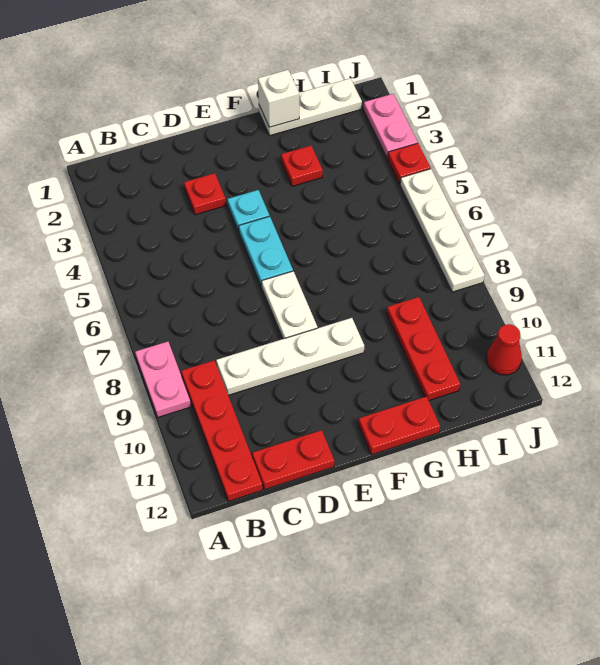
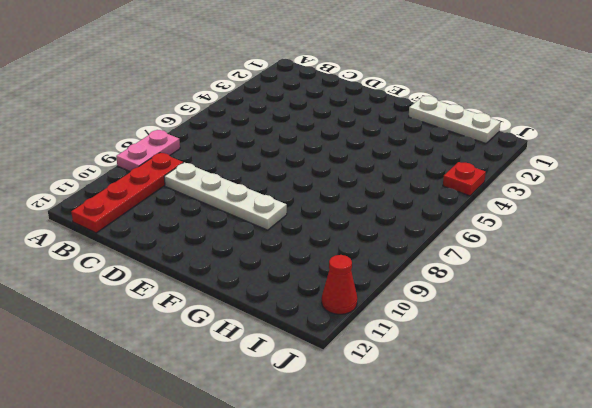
none -> red 1x2 plate [252,430,334,489]
none -> red 1x1 plate [184,173,226,215]
none -> cyan 1x1 plate [228,190,269,232]

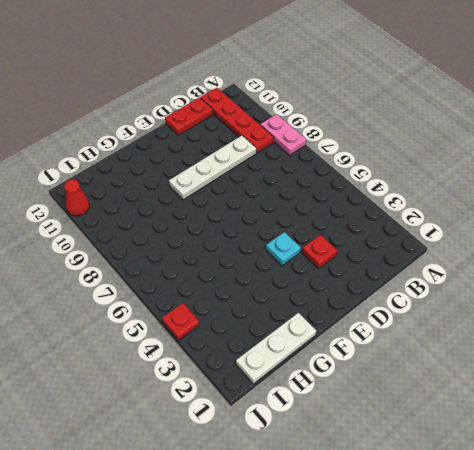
none -> cyan 1x2 plate [239,216,293,286]
none -> white 1x2 plate [261,271,318,339]
none -> red 1x2 plate [358,397,440,455]

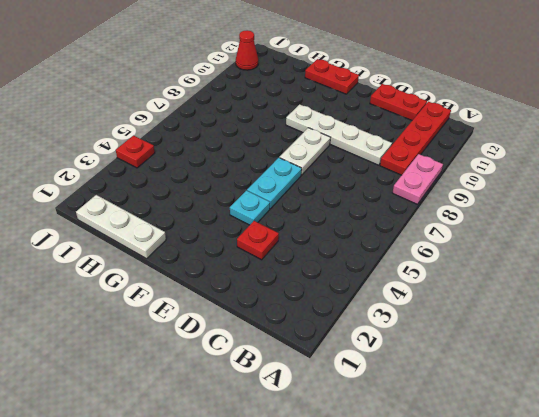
none -> red 1x1 plate [281,146,323,186]
none -> red 1x3 plate [387,297,460,400]
none -> pink 1x2 plate [364,94,418,159]

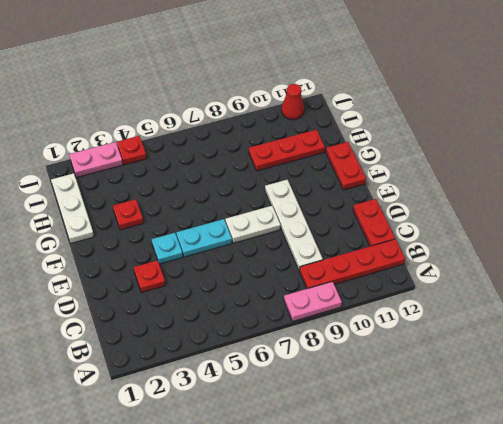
none -> white 1x4 plate [400,169,485,292]
none -> white 1x1 brick [258,70,299,127]

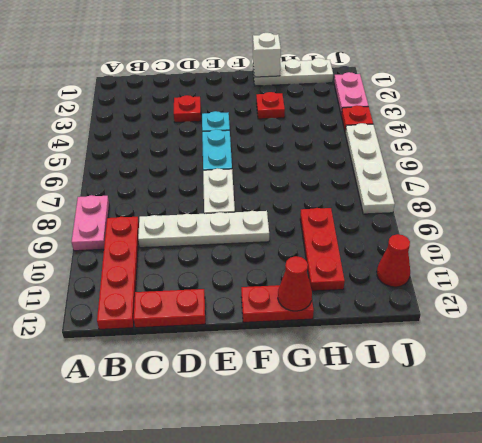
red 1x1 cone [278,256,312,311] -> none

